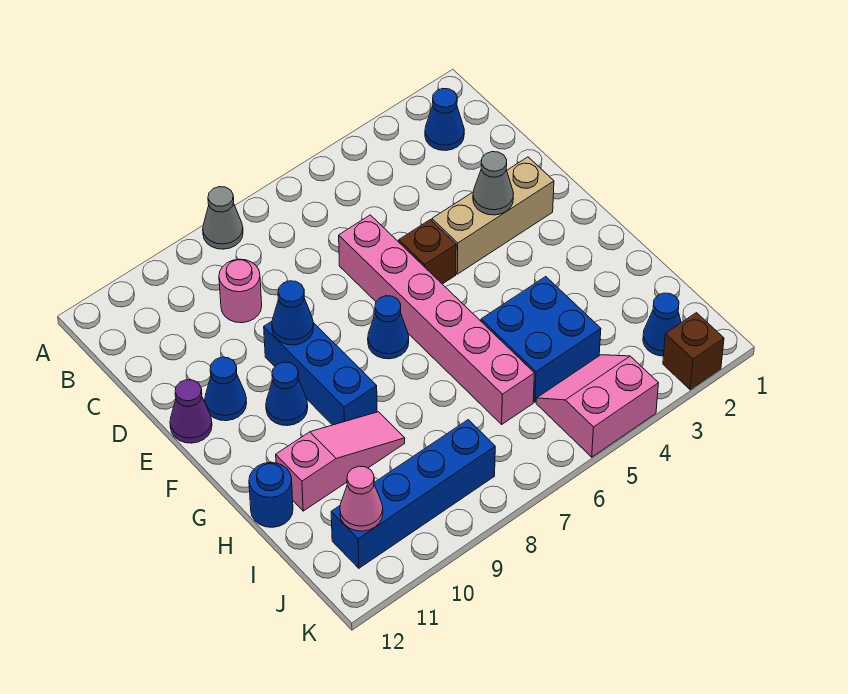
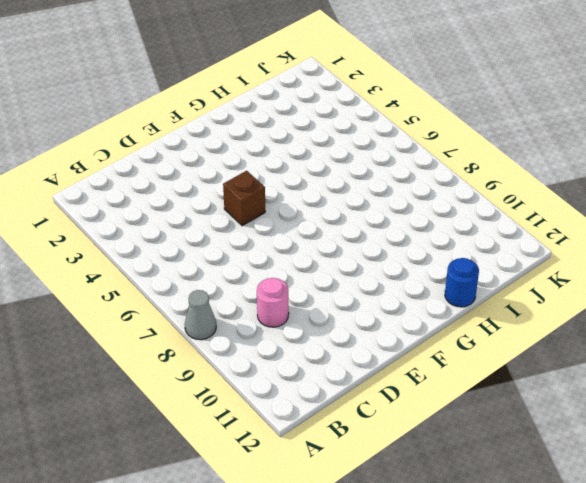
none -> blue 1x1 cone [425,89,464,150]
none -> pink 1x6 brick [339,215,534,424]
none -> tan 1x3 brick [432,157,554,274]

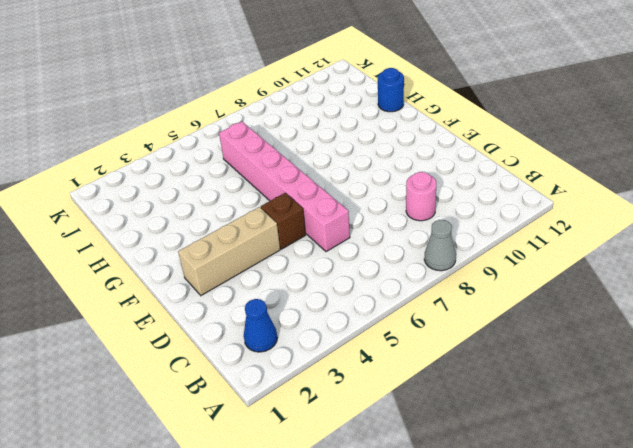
none -> blue 1x3 brick [264,321,377,425]
none -> blue 1x1 cone [205,357,247,421]
none -> purple 1x1 cone [170,380,212,443]

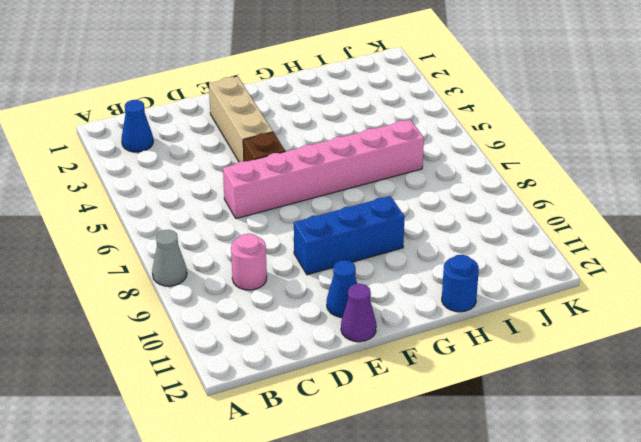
none -> blue 1x1 cone [368,296,409,359]
none -> blue 1x1 cone [266,362,308,426]
none -> blue 2x2 brick [481,277,601,402]

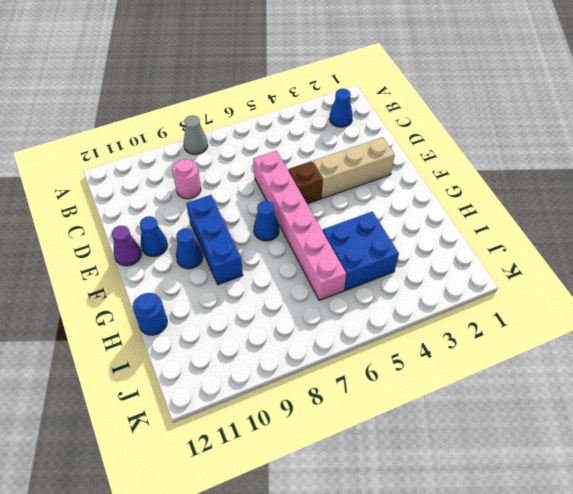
none -> pink 1x3 slope [276,412,405,511]
none -> blue 1x1 cone [643,293,681,356]
none -> pink 2x2 slope [536,355,659,457]

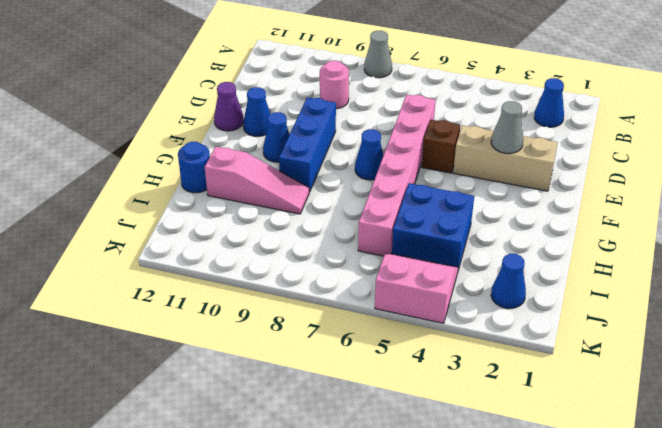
none -> blue 1x4 brick [331,420,495,568]
none -> brown 1x1 brick [663,313,724,390]
none -> blue 1x1 cone [272,281,314,345]

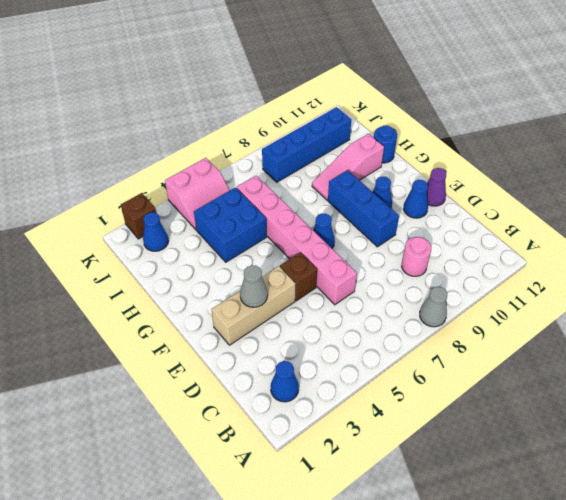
none -> blue 1x1 cone [272,281,314,345]
none -> pink 1x1 cone [340,466,383,531]

